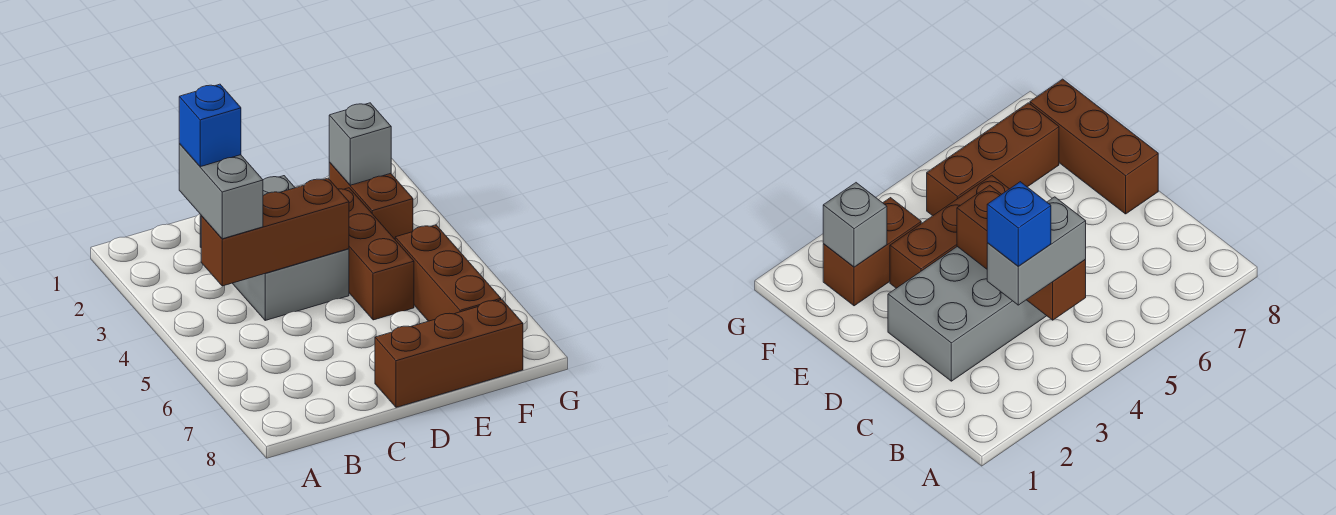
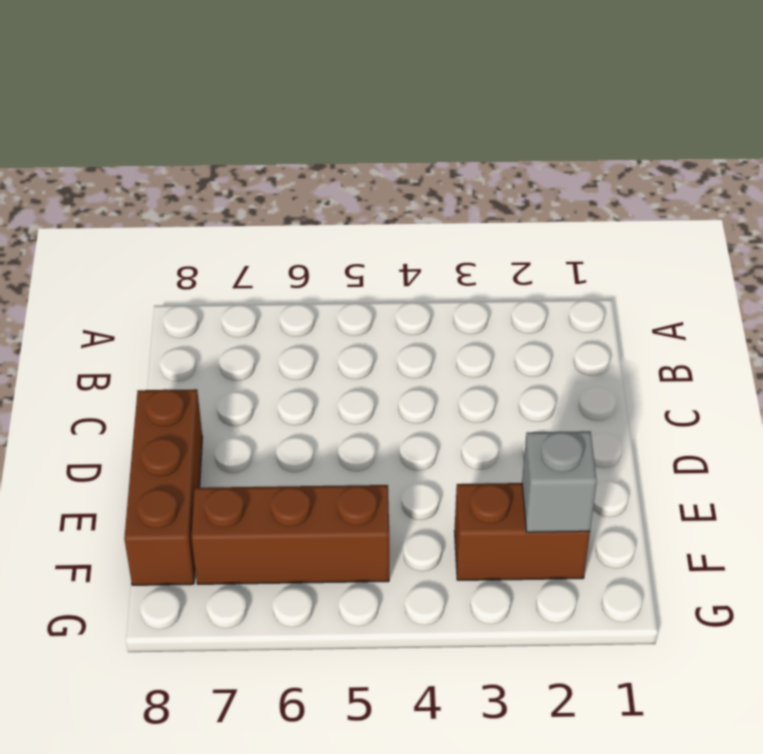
none -> grey 2x3 brick [200,176,349,320]
none -> brown 1x3 brick [338,188,414,320]

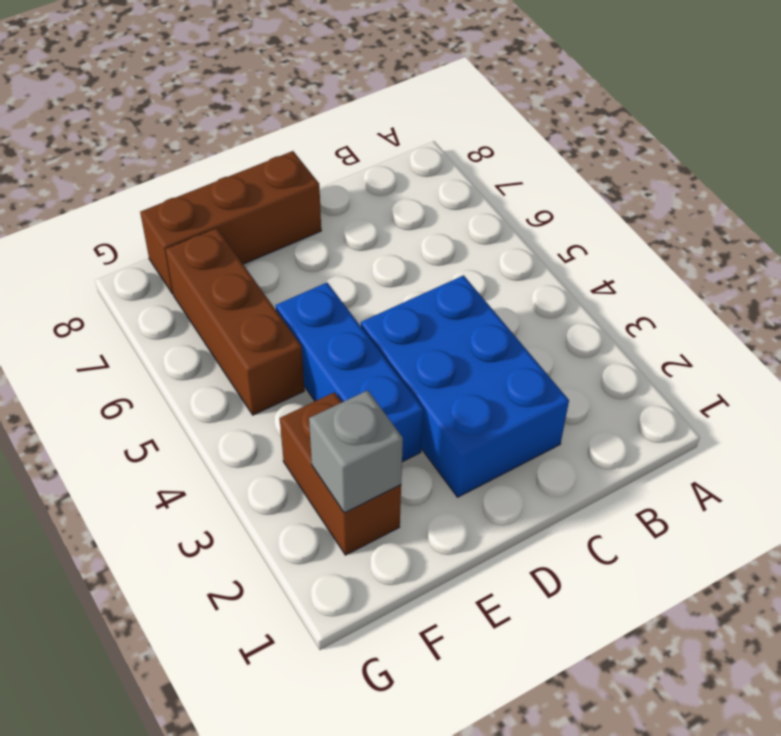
blue 2x3 brick [361,276,569,497] -> grey 2x3 brick [200,176,349,320]
blue 1x3 brick [276,283,423,462] -> brown 1x3 brick [338,188,414,320]
none -> brown 1x3 brick [201,178,349,286]
none -> grey 1x2 brick [179,144,263,239]

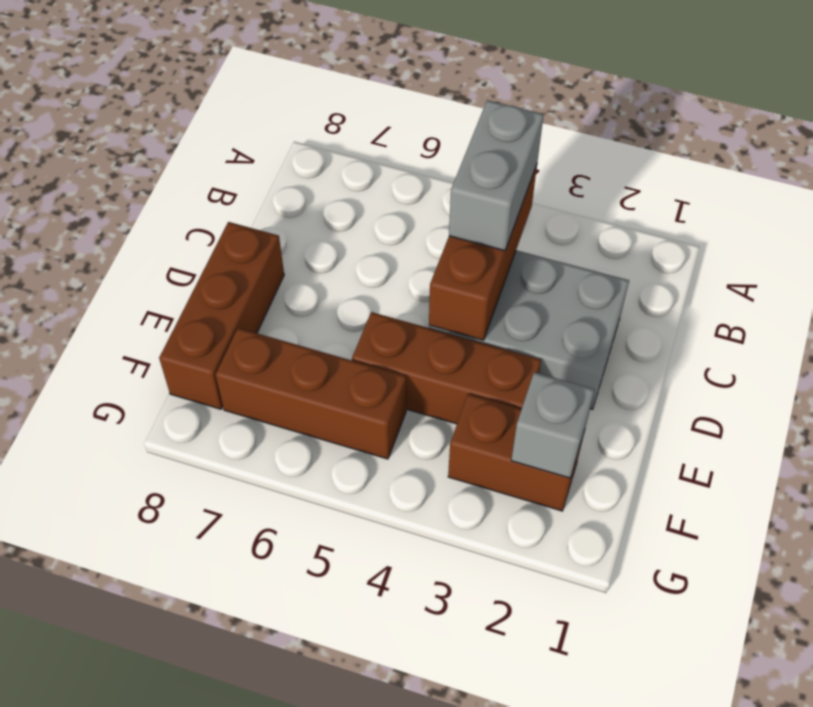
grey 1x2 brick [449,100,544,251] -> grey 1x2 brick turned to [179,144,263,239]
none -> blue 1x1 brick [179,84,241,167]

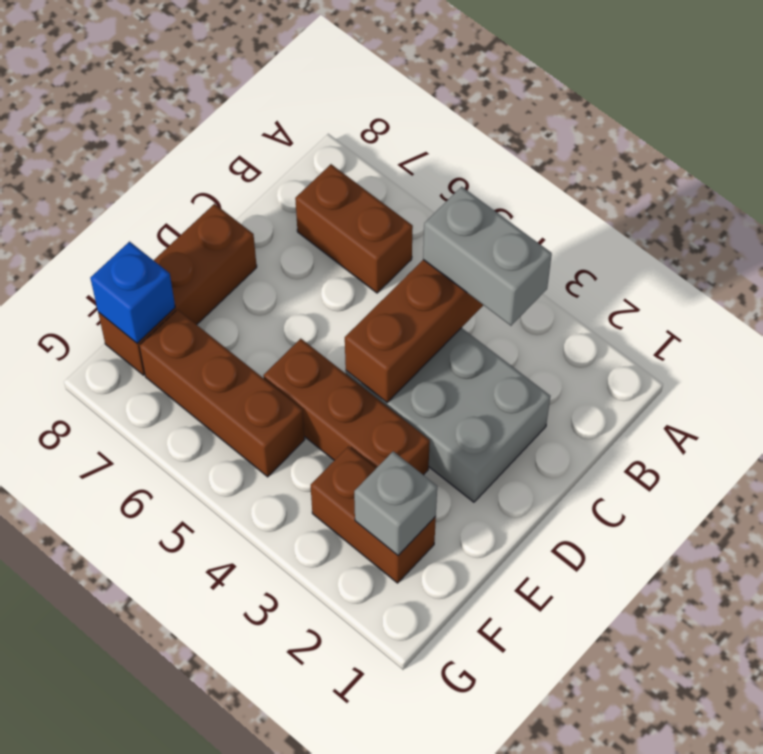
brown 1x2 brick [295,164,413,293] -> none
blue 1x1 brick [90,242,175,343] -> blue 1x1 brick moved to [179,84,241,167]

